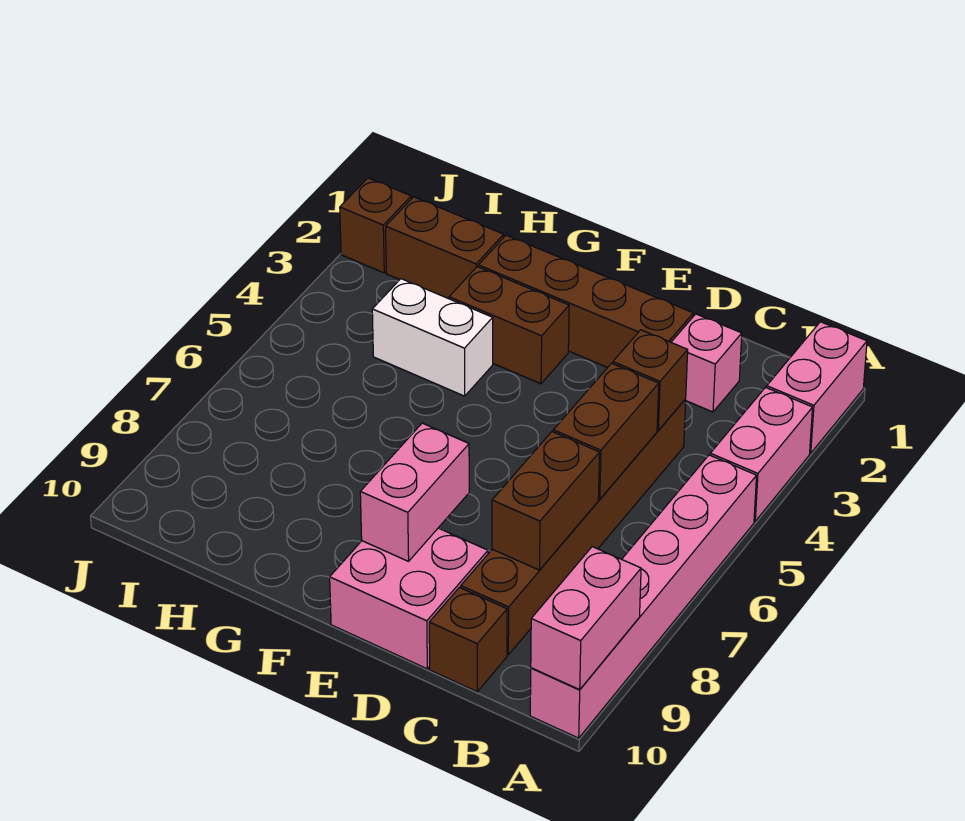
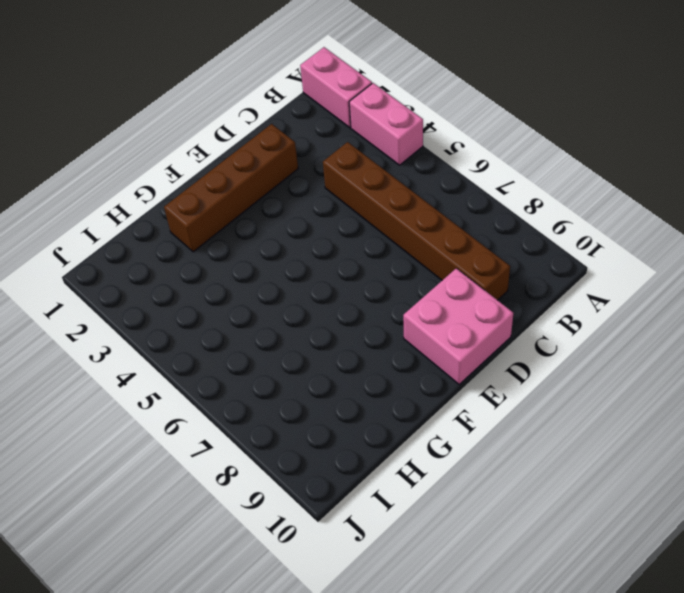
none -> pink 1x6 brick [530,455,757,738]
none -> pink 1x1 brick [671,314,742,412]
none -> brown 1x1 brick [429,587,507,692]

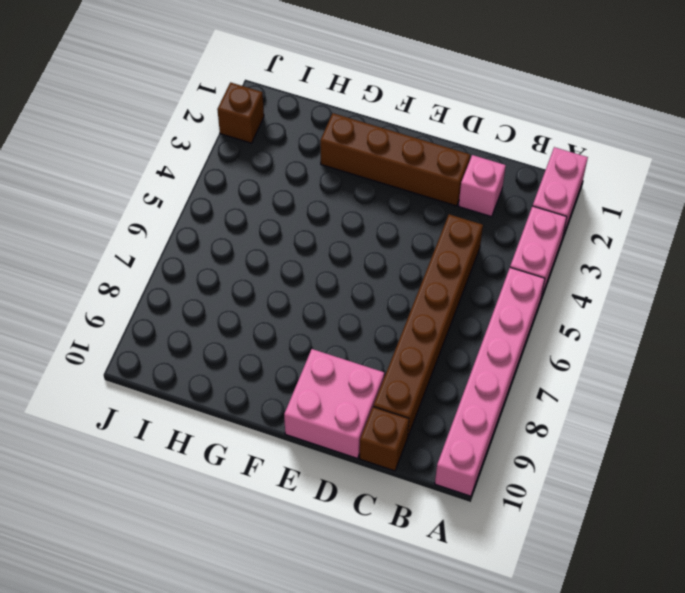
none -> brown 1x2 brick [449,267,569,384]
none -> white 1x2 brick [372,279,493,396]
none -> brown 1x2 brick [386,197,504,299]

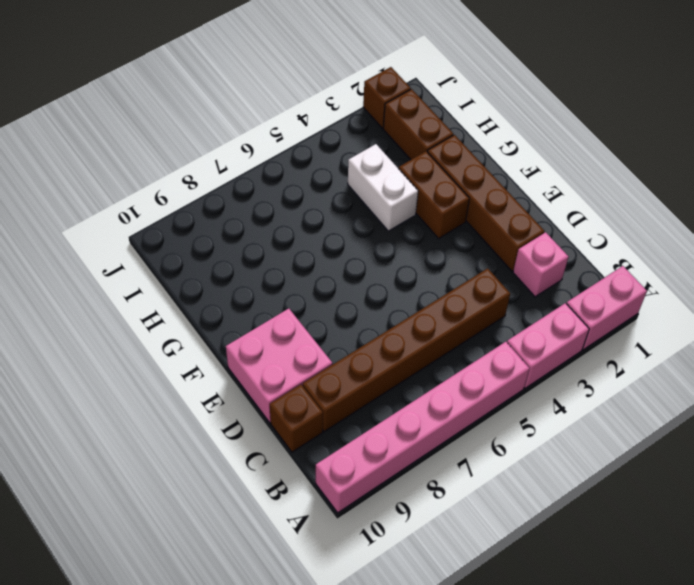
none -> pink 1x2 brick [531,547,641,690]
none -> brown 1x1 brick [613,330,688,430]
none -> brown 1x2 brick [553,363,659,499]

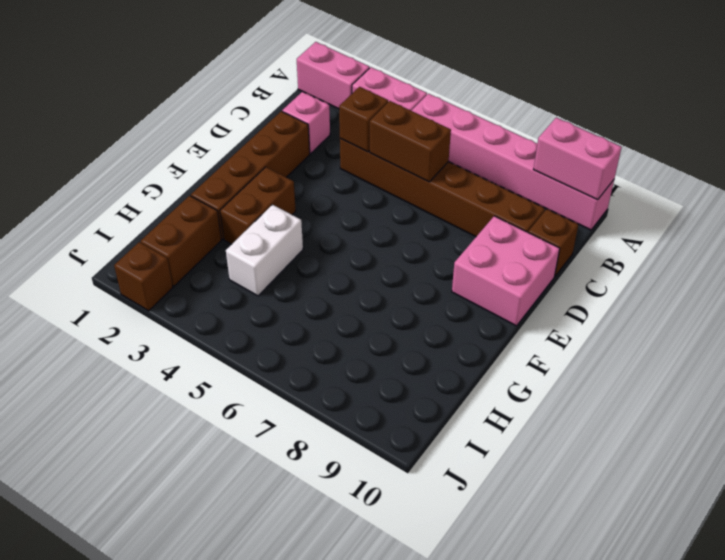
none -> brown 1x2 brick [492,432,600,570]
none -> pink 1x2 brick [360,423,469,561]

